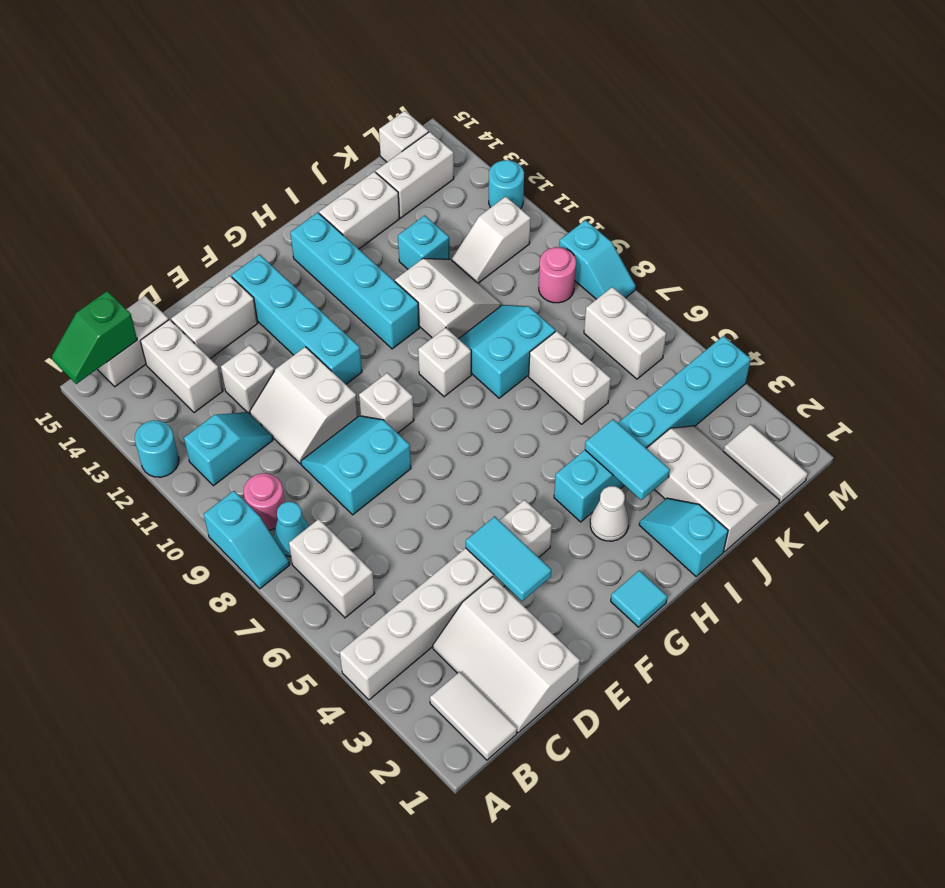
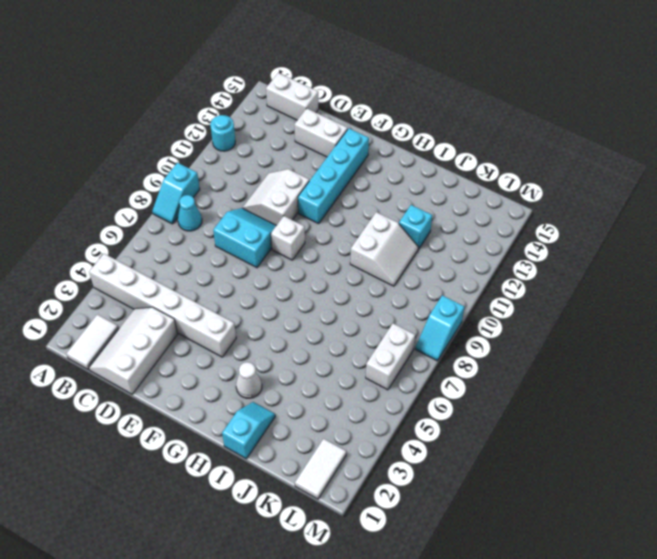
none -> white 1x2 brick [289,519,375,618]
none -> pink 1x1 round brick [244,473,285,530]
none -> cyan 1x2 slope [184,412,273,486]
none -> white 1x2 brick [140,320,223,413]

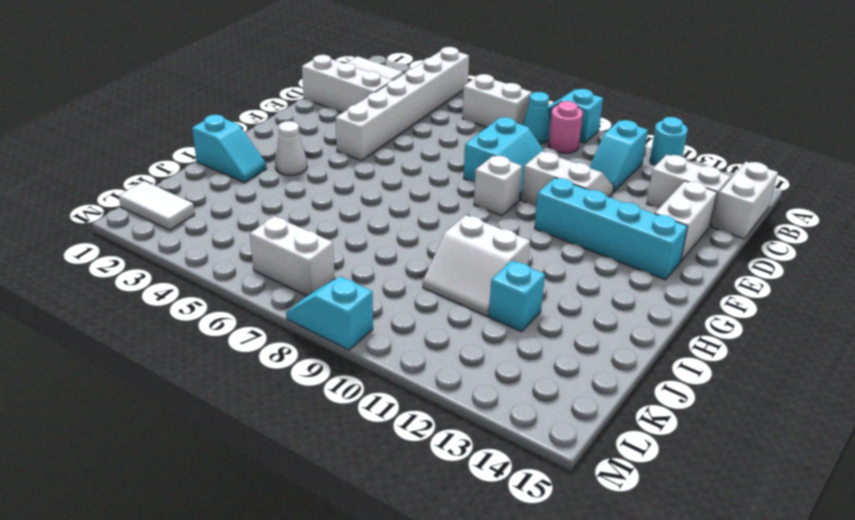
none -> white 1x1 brick [221,345,274,413]
none -> cyan 1x1 tile [611,570,667,627]
none -> cyan 1x6 brick [554,336,751,522]
none -> white 1x1 brick [418,328,471,397]

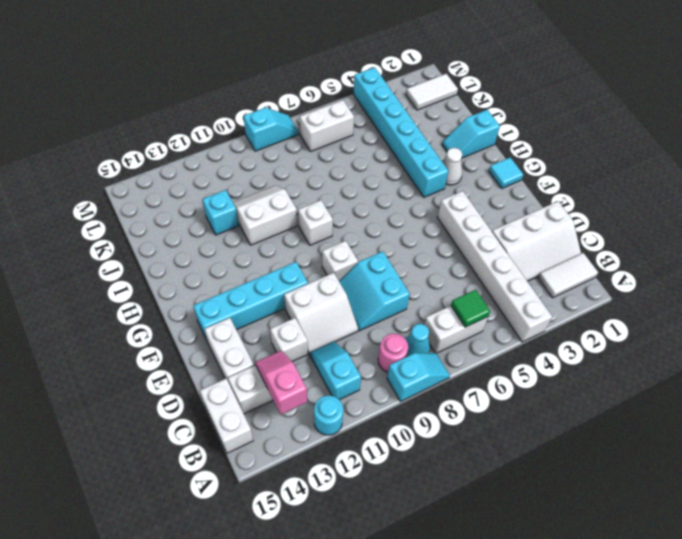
green 1x1 tile [451,290,490,327] -> none
pink 1x2 slope [255,351,307,414] -> none
none -> cyan 1x4 brick [290,212,419,349]
none -> cyan 2x2 slope [459,305,555,398]
none -> white 1x2 brick [319,172,400,249]
none -> white 2x3 slope [647,426,780,552]

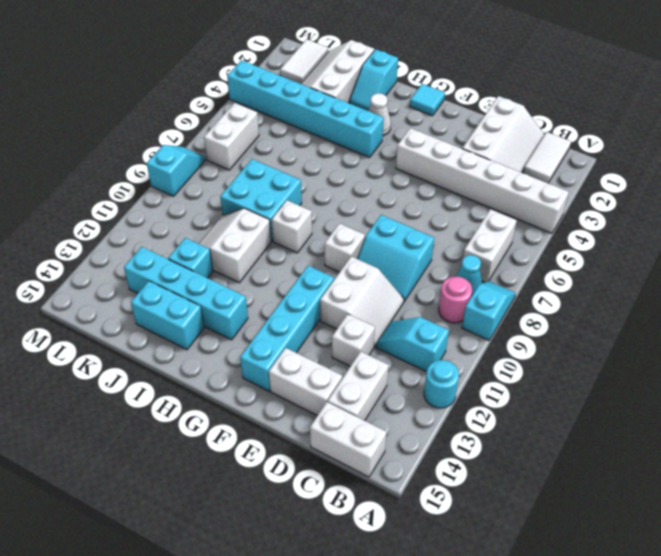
cyan 1x4 brick [124,247,248,340] -> cyan 1x4 brick turned to [290,212,419,349]
cyan 2x2 brick [220,159,302,241] -> cyan 2x2 slope [459,305,555,398]
cyan 1x2 brick [131,281,204,350] -> white 1x2 brick [319,172,400,249]
none -> white 1x2 brick [529,331,611,424]
none -> white 1x2 slope [452,196,531,283]
none -> white 1x2 brick [376,132,454,218]
none -> pink 1x1 round brick [539,247,576,303]

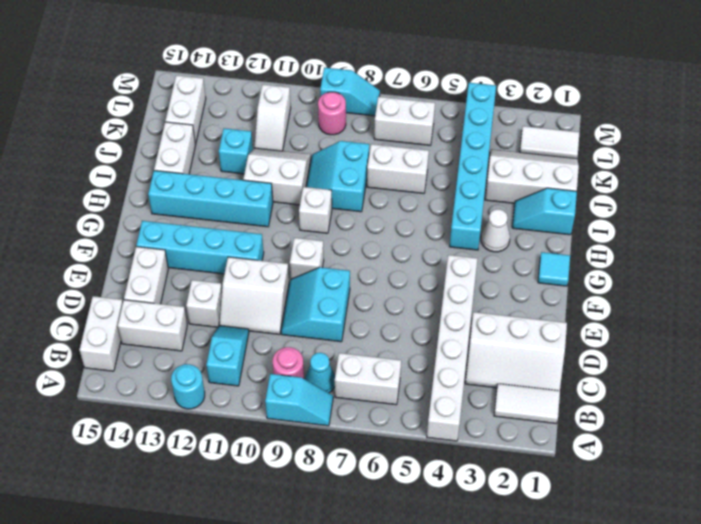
none -> white 1x1 brick [379,111,428,162]
none -> cyan 1x1 round brick [489,160,524,209]
none -> green 1x2 slope [52,291,137,384]
none -> cyan 1x2 tile [466,516,551,601]

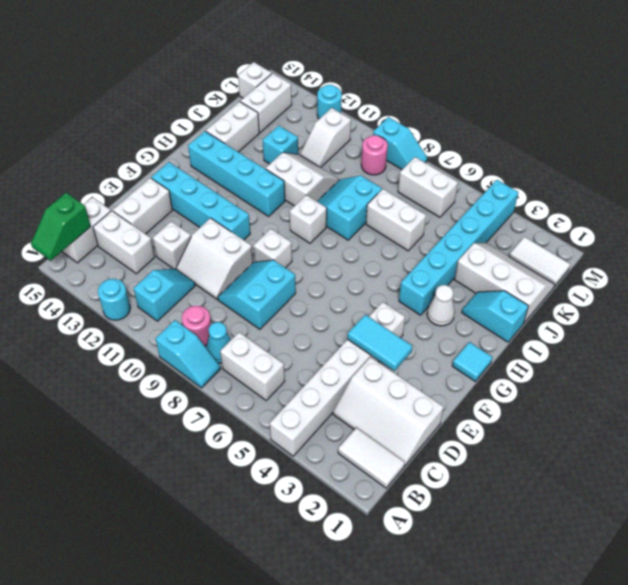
none -> cyan 1x2 tile [585,419,670,500]

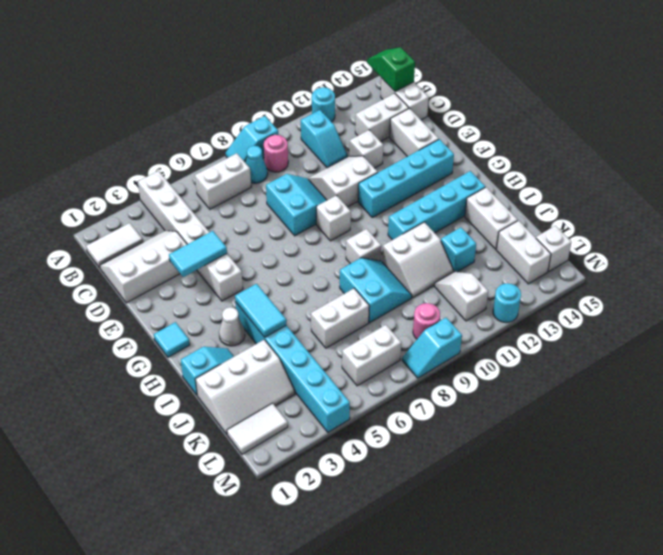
cyan 1x2 tile [235,284,286,337] -> cyan 1x2 tile turned to [585,419,670,500]

